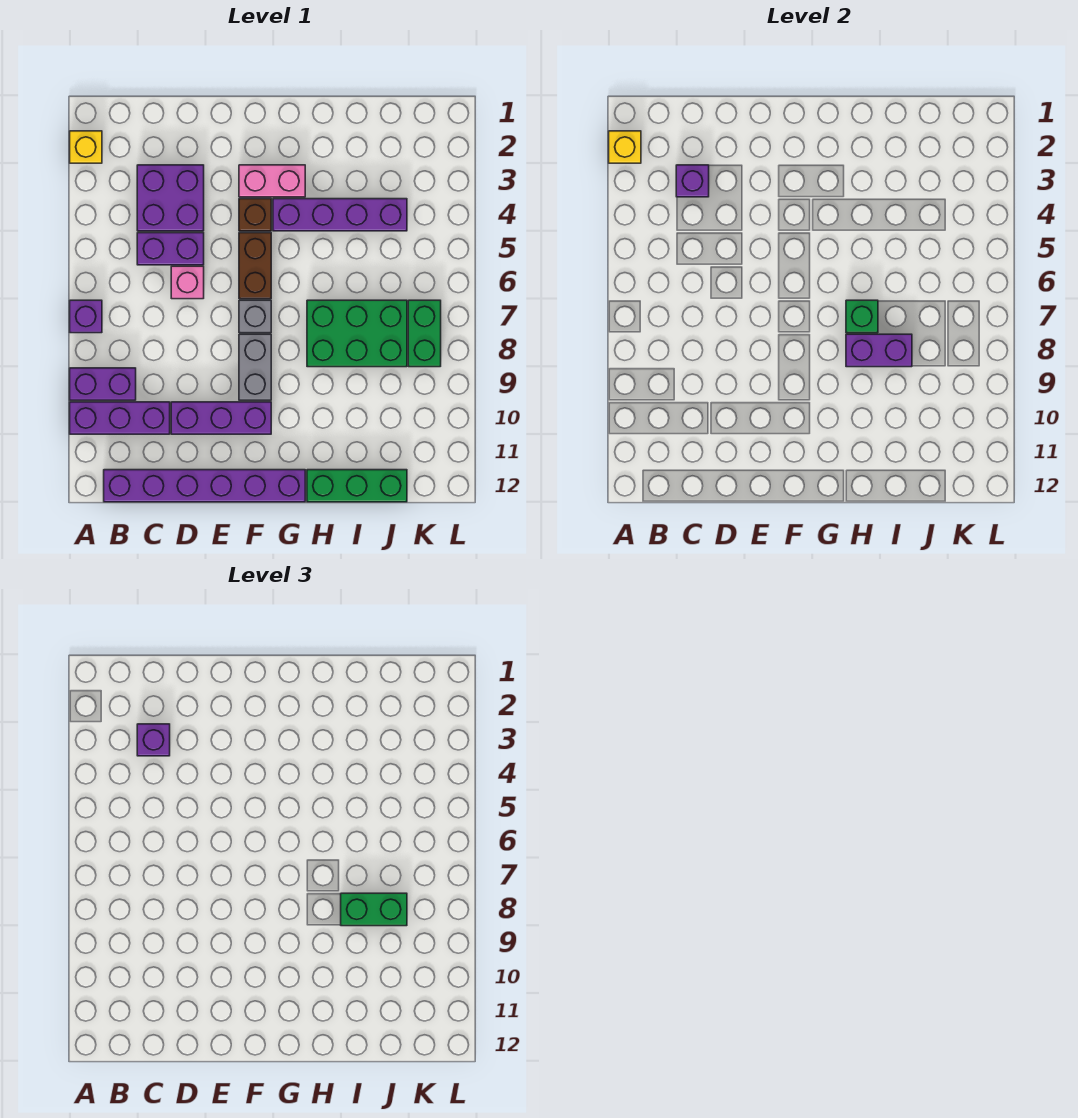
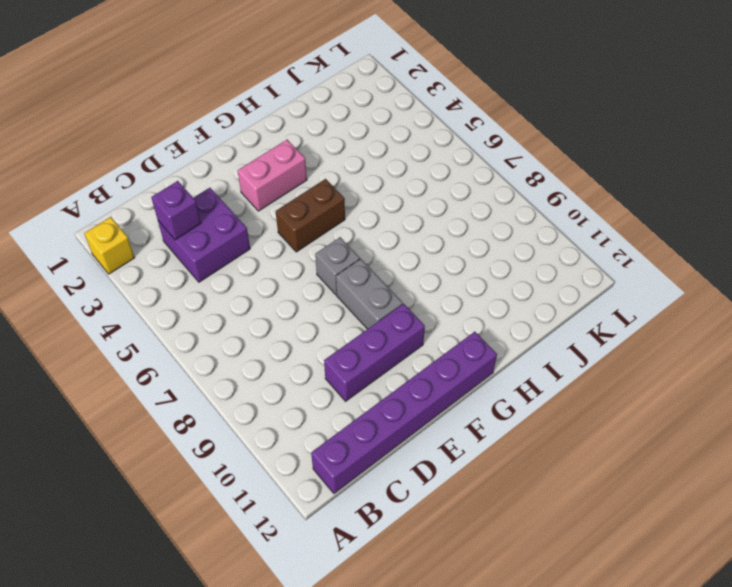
brown 1x2 brick [276,179,345,252] -> brown 1x2 brick turned to [239,233,271,299]
none -> purple 1x1 brick [70,300,102,333]
none -> purple 1x2 brick [70,368,136,400]
none -> purple 1x3 brick [70,402,170,434]

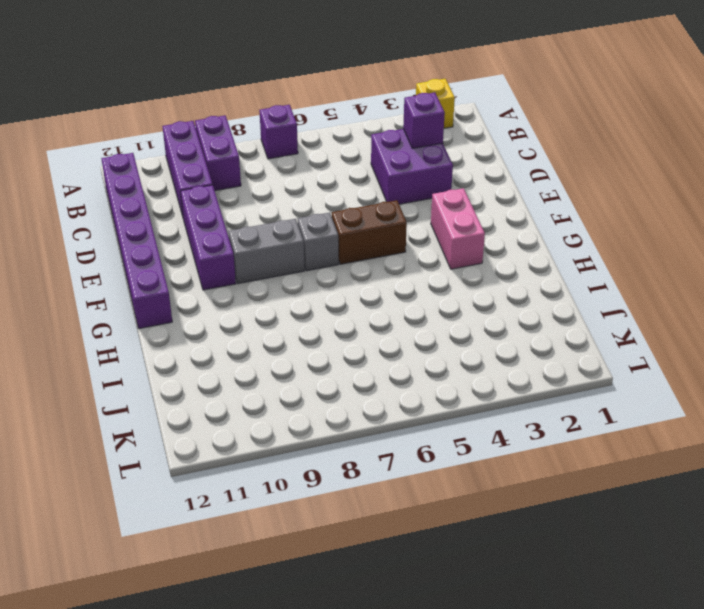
none -> purple 1x2 brick [137,233,204,265]
none -> pink 1x1 brick [171,266,204,299]
none -> brown 1x1 brick [239,199,271,231]

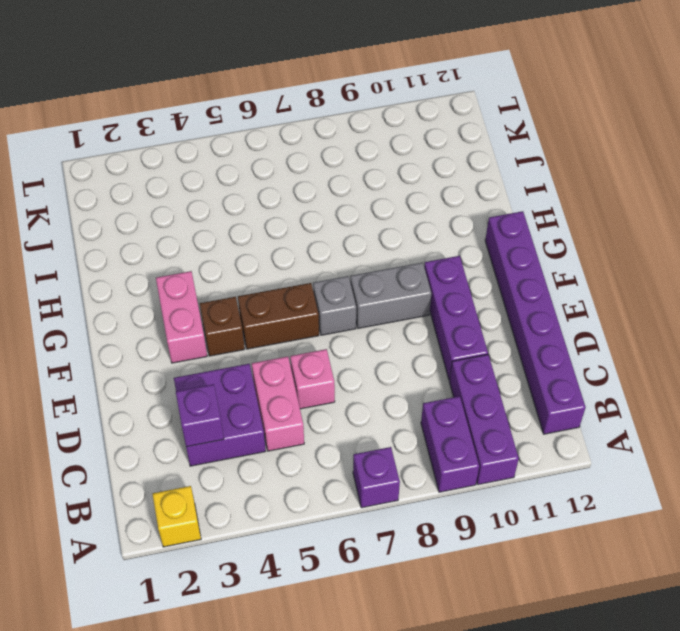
pink 1x2 brick [252,356,304,451] -> purple 1x2 brick [137,233,204,265]
none -> purple 1x4 brick [273,199,407,231]
none -> green 2x3 brick [307,300,407,367]
none -> green 1x3 brick [307,470,407,502]

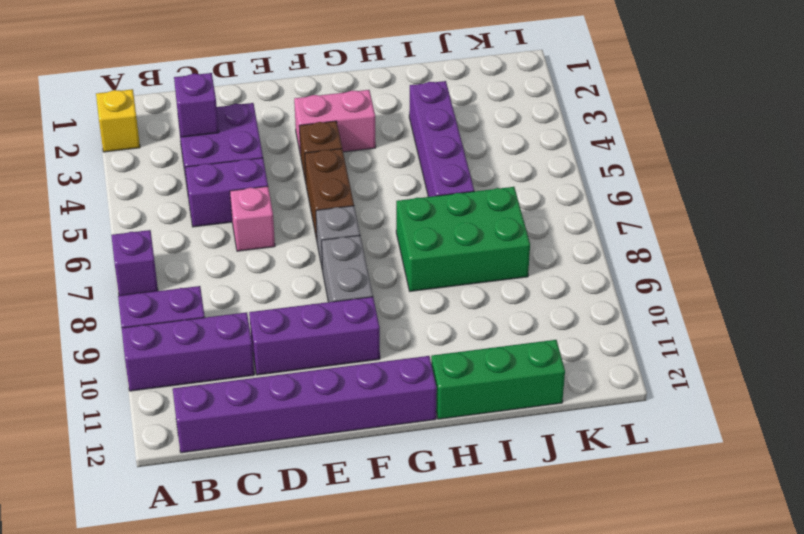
purple 1x4 brick [409,81,474,197] -> purple 1x4 brick turned to [273,199,407,231]
none -> green 1x2 brick [408,300,441,367]
none -> yellow 1x1 brick [609,131,641,163]
none -> green 1x1 brick [846,300,878,333]

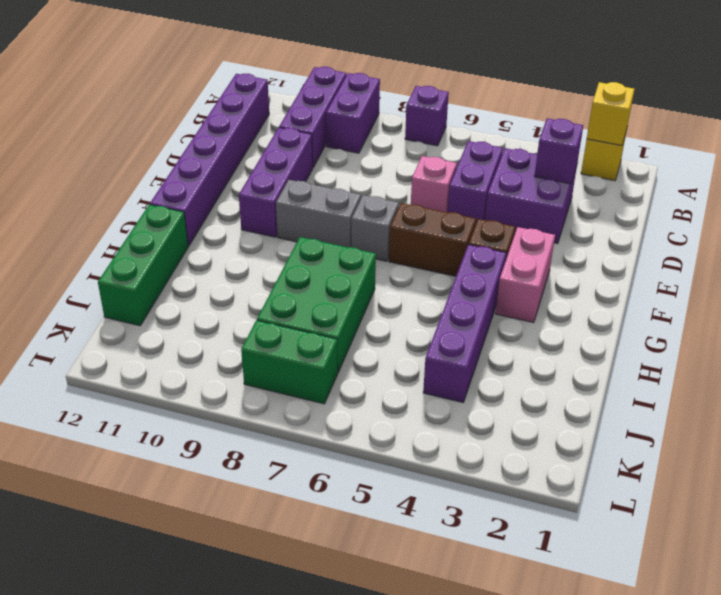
none -> green 1x1 brick [846,300,878,333]
none -> purple 1x2 brick [846,334,912,367]
none -> purple 1x1 brick [137,724,170,756]

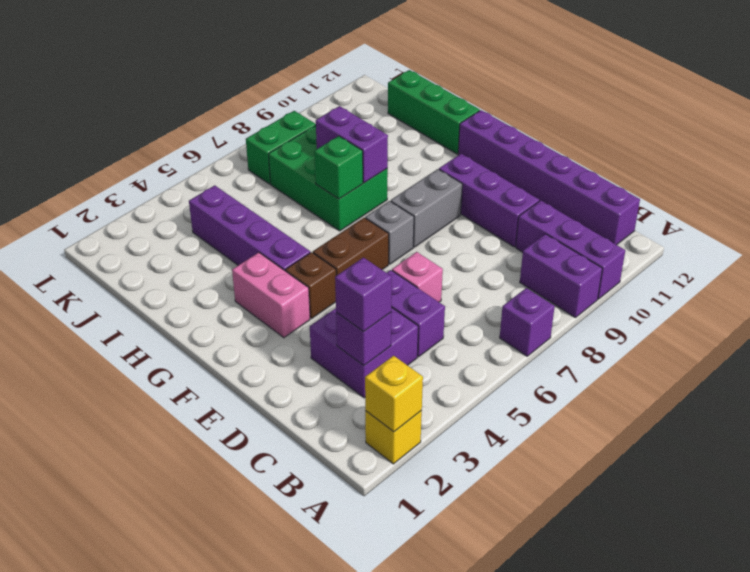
none -> green 1x2 brick [341,893,407,926]

